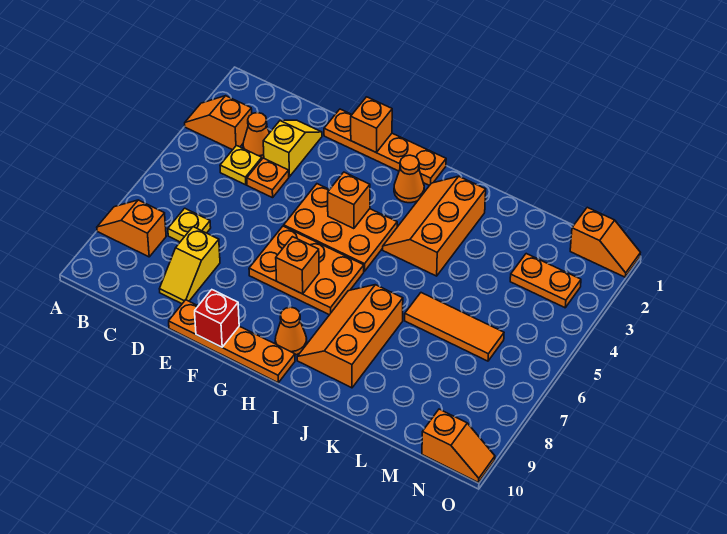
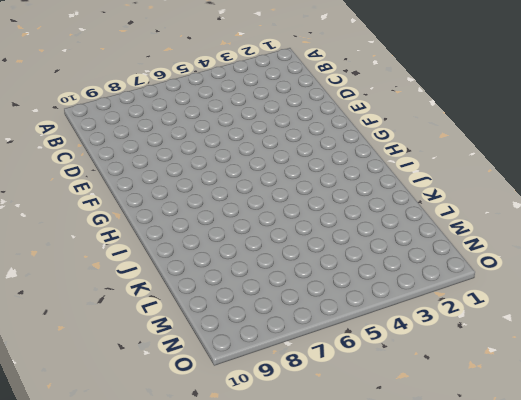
none -> orange 1x2 slope [185,96,252,150]
none -> orange 1x2 slope [97,200,166,257]
none -> orange 1x1 cone [243,113,269,159]

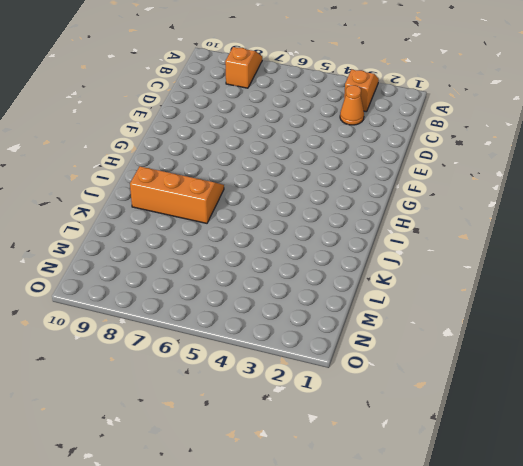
none -> yellow 1x1 plate [220,146,262,185]
none -> yellow 1x1 plate [168,208,211,242]
none -> yellow 1x2 slope [263,120,322,177]

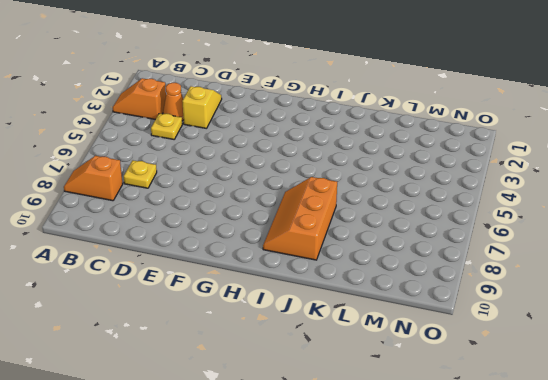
none -> orange 1x1 plate [247,158,289,198]
none -> yellow 1x2 slope [160,227,220,304]
none -> orange 1x4 plate [324,109,446,186]

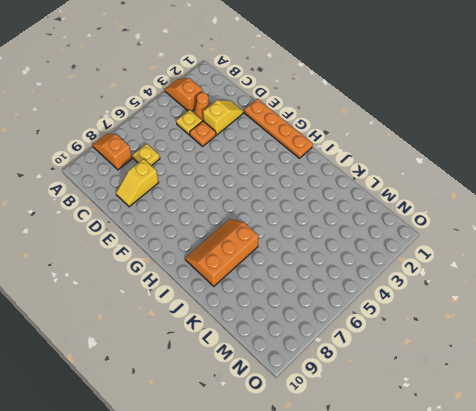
none -> orange 1x4 plate [169,300,295,383]
none -> orange 2x3 plate [284,184,397,271]
none -> orange 2x3 plate [249,226,364,315]

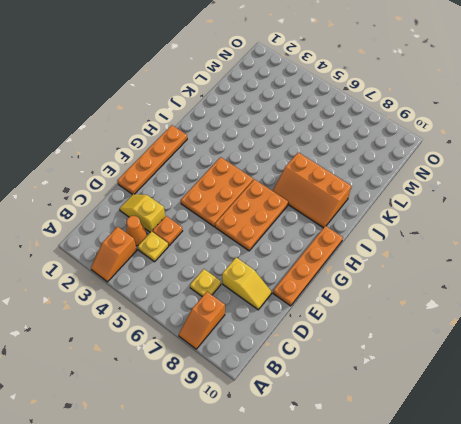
none -> orange 1x1 cone [394,155,424,203]
none -> orange 1x1 cone [275,307,307,355]
none -> orange 2x3 slope [383,176,486,276]

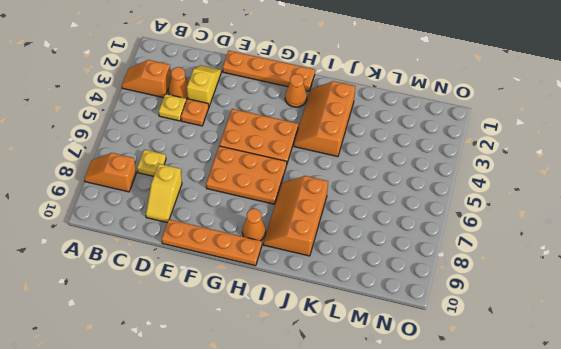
none -> orange 1x3 tile [405,293,504,361]
none -> orange 1x2 plate [510,254,581,308]
none -> orange 1x2 slope [570,207,640,277]

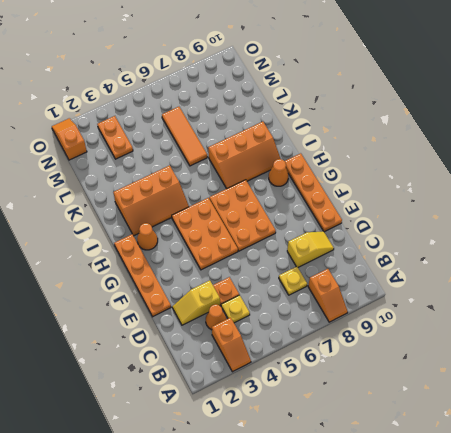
none -> orange 1x2 slope [422,409,495,483]
none -> orange 1x1 brick [351,97,392,152]
none -> red 1x1 brick [195,290,239,347]

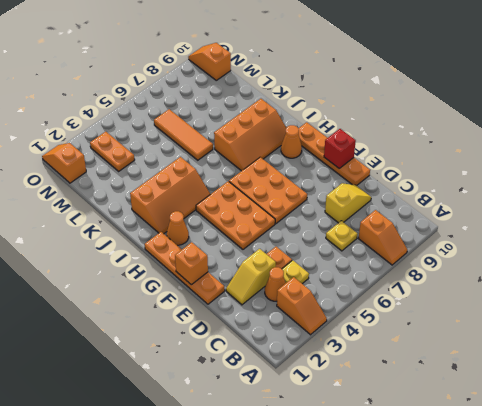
none -> orange 1x1 brick [328,172,370,229]
none -> orange 1x1 brick [276,237,319,294]

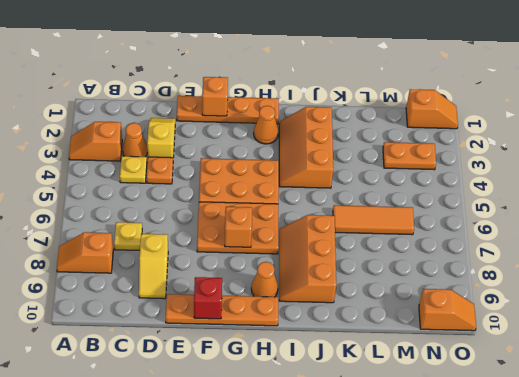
none -> orange 1x1 brick [328,172,370,229]

